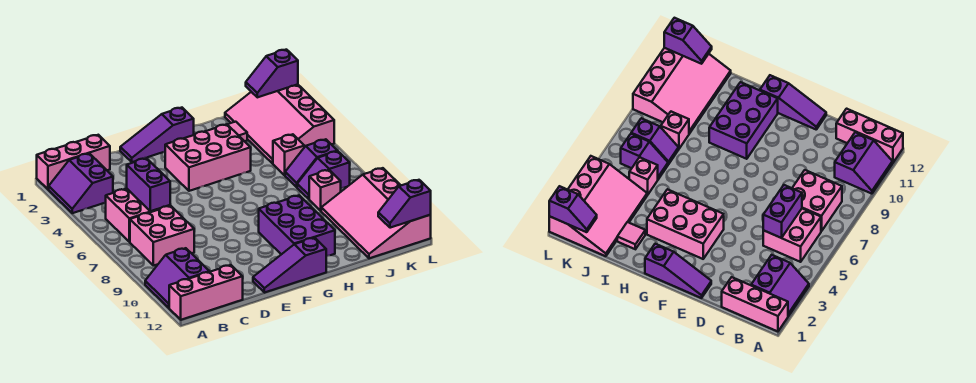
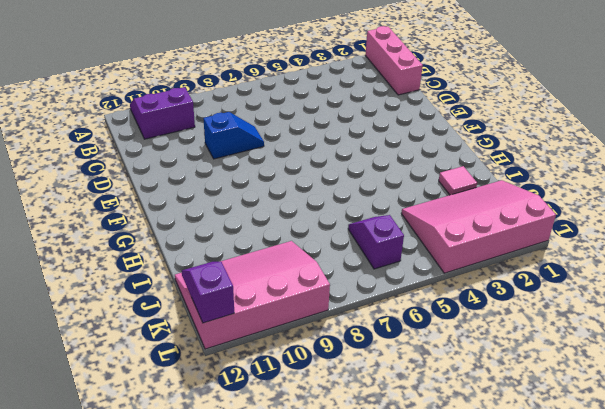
blue 1x2 slope [203,112,264,159] -> none
none -> purple 2x2 slope [49,153,113,213]
none -> pink 1x3 brick [169,265,243,320]
none -> pink 2x2 brick [106,189,171,242]

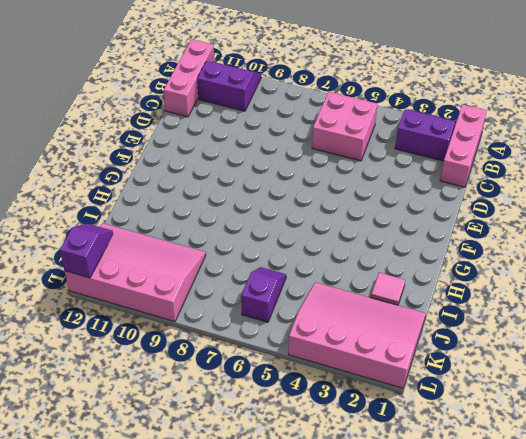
none -> pink 2x2 brick [130,206,194,266]
none -> purple 1x3 slope [120,108,194,162]
none -> purple 1x3 slope [253,238,326,293]

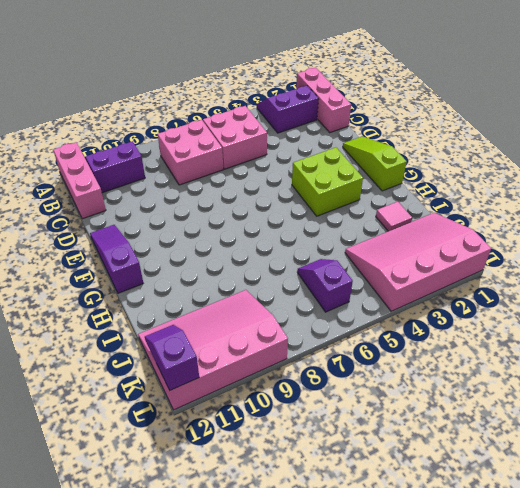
lime 1x3 slope [343,136,407,191] -> purple 1x3 slope [120,108,194,162]
lime 2x2 brick [292,147,363,216] -> pink 2x3 brick [165,124,251,191]
none -> purple 2x3 brick [259,195,335,257]
none -> pink 1x1 brick [273,134,305,175]
none -> purple 1x2 slope [297,151,350,199]

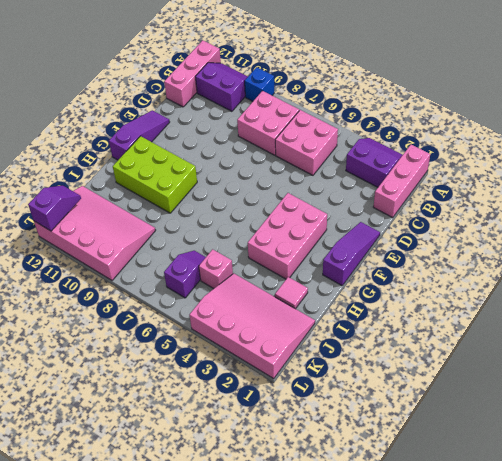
blue 1x1 brick [245,67,274,101] -> none
lime 2x3 brick [113,136,197,213] -> purple 2x3 brick [259,195,335,257]
none -> purple 1x2 slope [297,151,350,199]
none -> pink 1x1 brick [309,170,341,211]
none -> purple 1x2 brick [127,158,170,211]

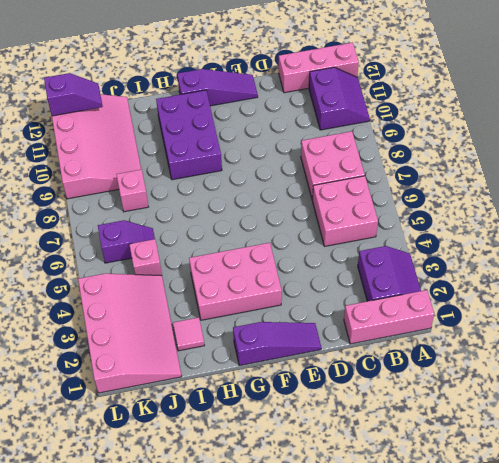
none -> purple 1x2 slope [297,151,350,199]
none -> purple 1x2 brick [127,158,170,211]
none -> purple 1x2 slope [246,50,298,97]

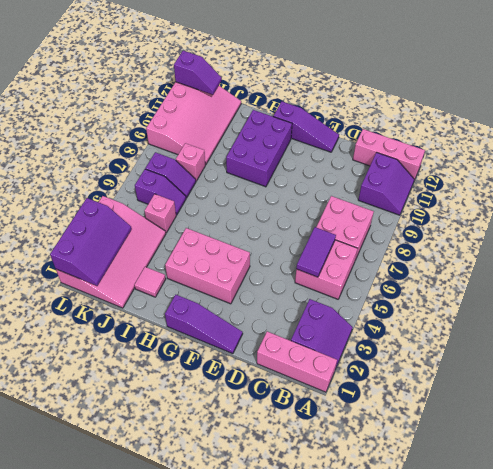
purple 1x2 tile [296,227,336,277] -> purple 1x2 brick [127,158,170,211]
purple 2x3 slope [50,198,132,286] -> purple 1x2 slope [246,50,298,97]

